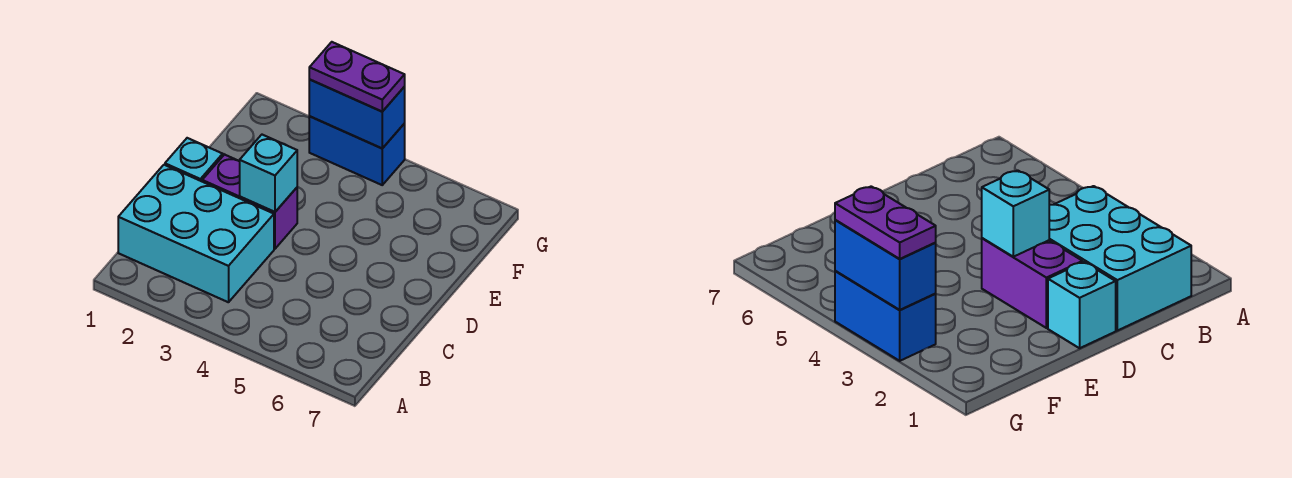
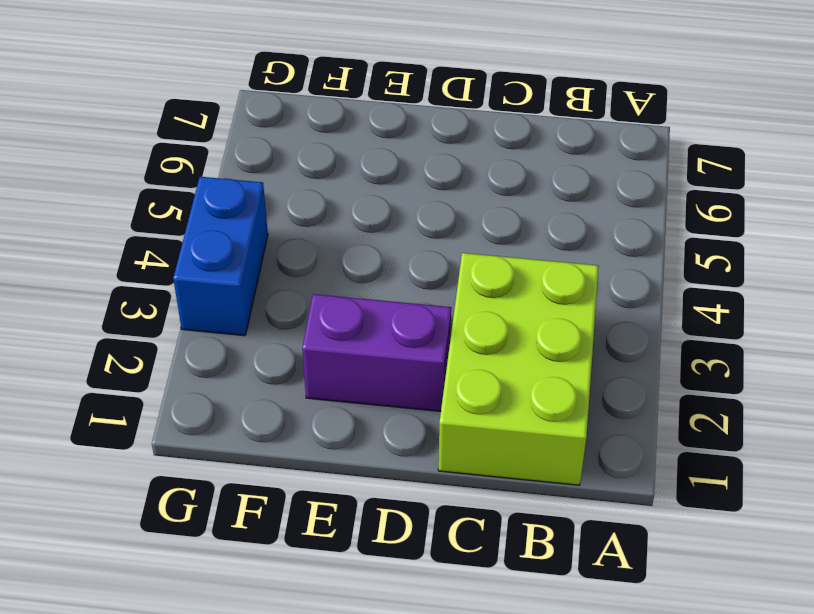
lime 2x3 brick [438,253,599,485] -> cyan 2x3 brick [118,165,274,302]
purple 1x2 brick [302,294,451,411] -> purple 1x2 brick turned to [202,154,297,249]
none -> cyan 1x1 brick [165,138,223,181]
none -> cyan 1x1 brick [240,135,297,212]

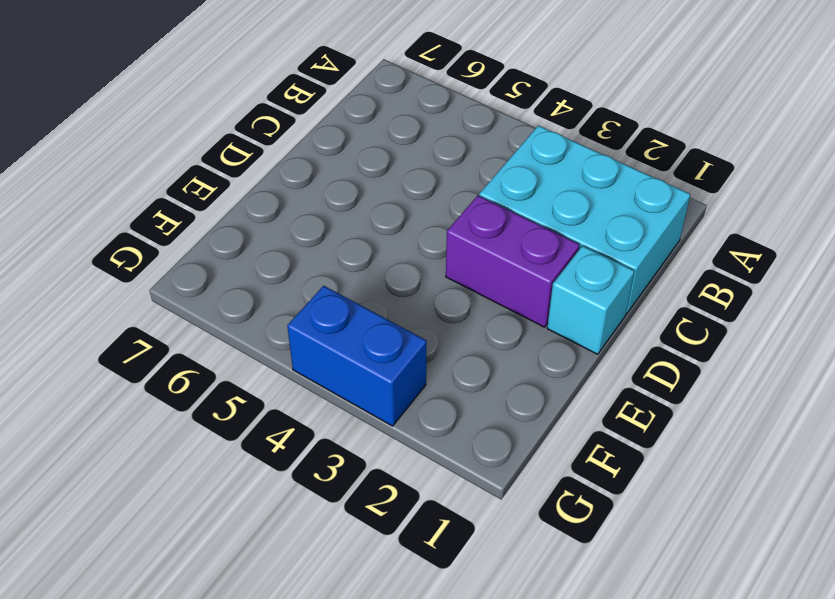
none -> cyan 1x1 brick [240,135,297,212]
none -> blue 1x2 brick [309,80,405,148]

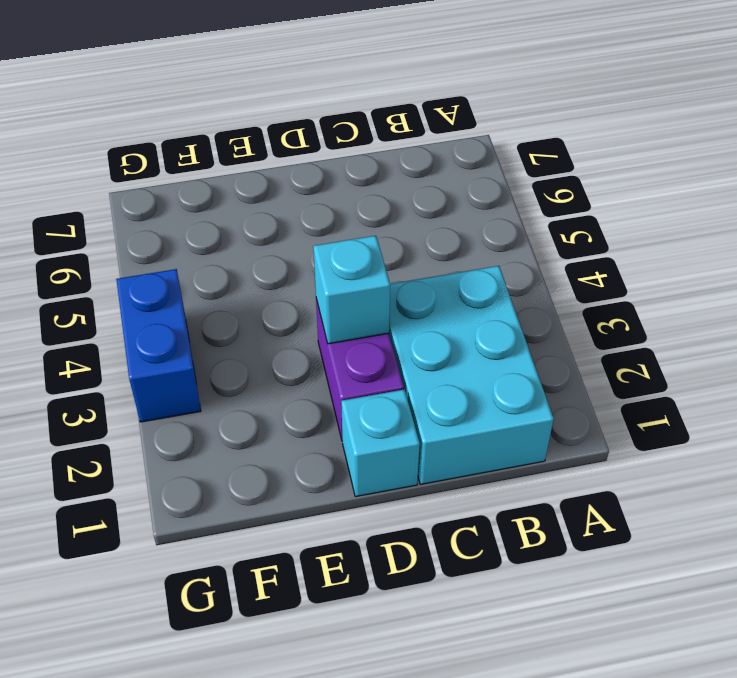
none -> blue 1x2 brick [309,80,405,148]
none -> purple 1x2 plate [309,42,405,112]

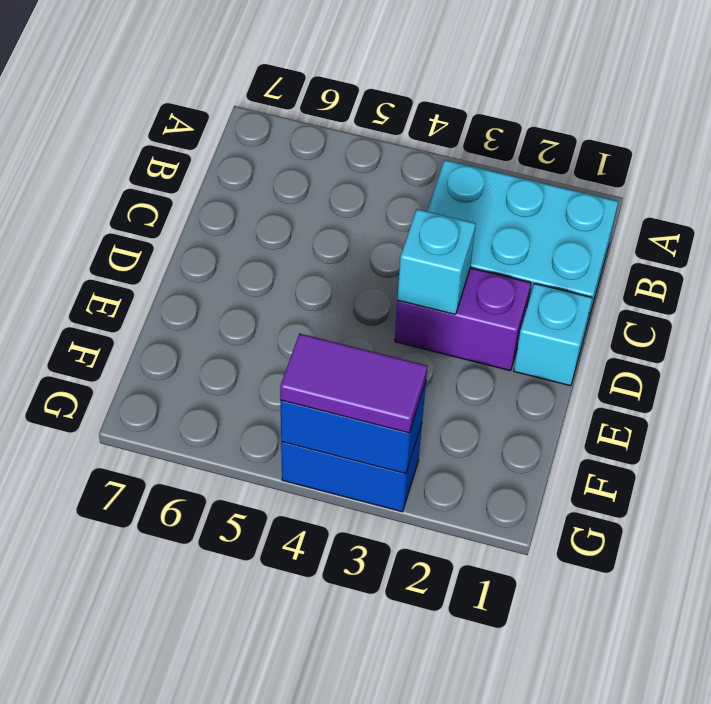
purple 1x2 tile [280,333,427,433] -> purple 1x2 plate [309,42,405,112]

